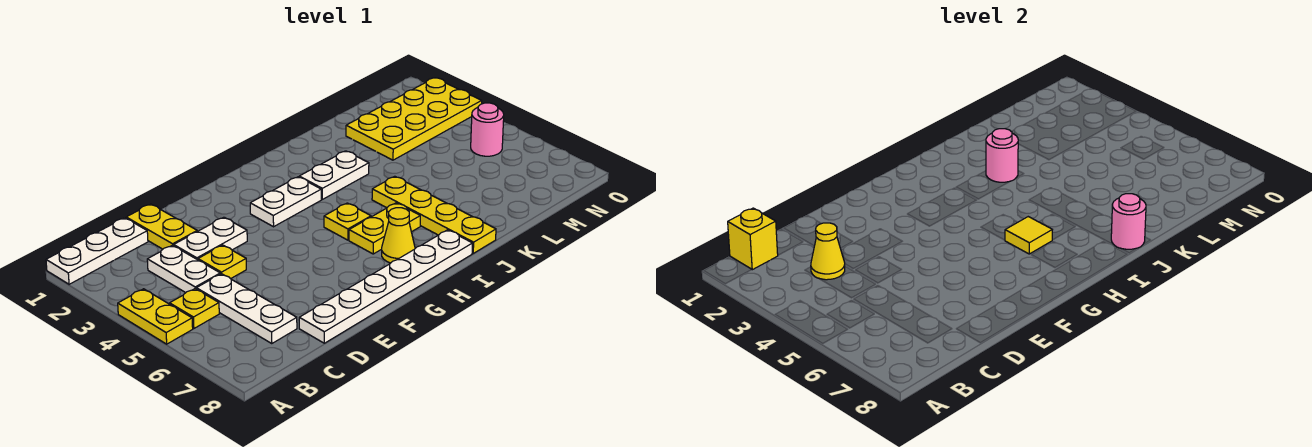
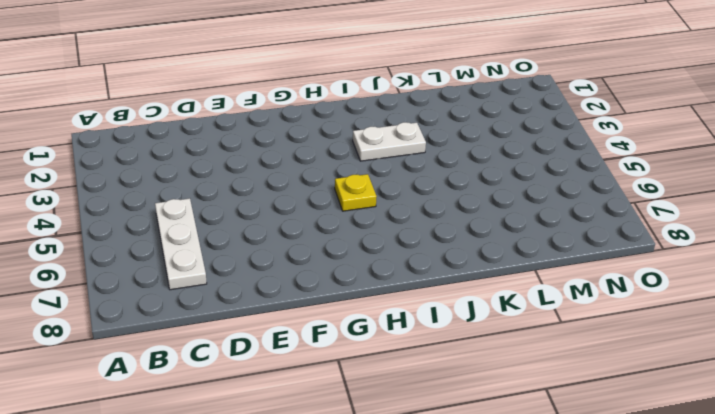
none -> white 1x3 plate [46,218,148,284]
none -> yellow 1x2 plate [118,289,193,344]
none -> yellow 1x1 plate [170,289,219,329]

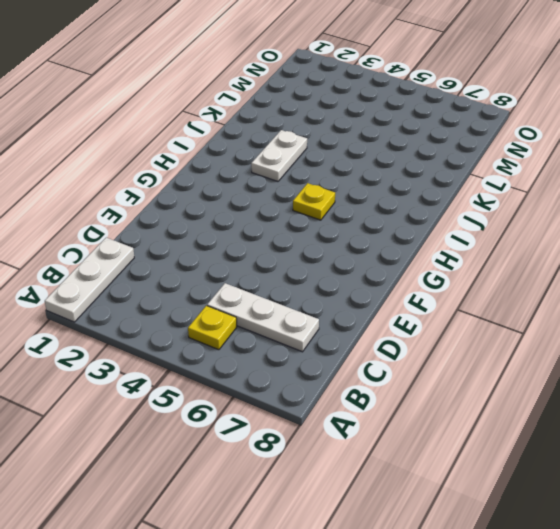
none -> yellow 1x2 plate [118,289,193,344]
none -> white 1x2 plate [147,245,220,293]
none -> yellow 1x2 plate [126,204,197,249]

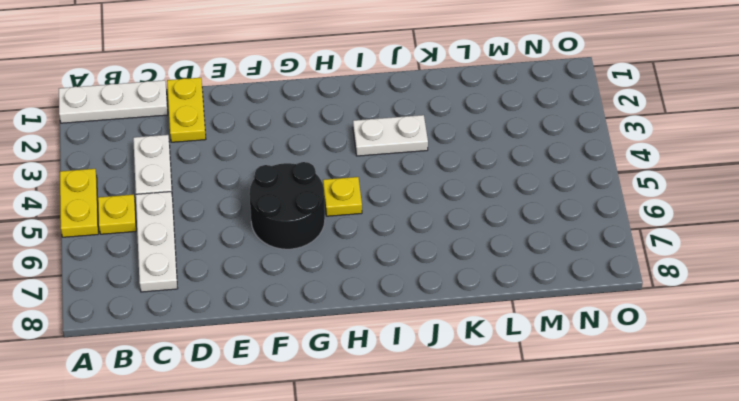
black 2x2 round brick [249,162,325,249] -> none
none -> white 1x2 plate [174,217,247,260]
none -> yellow 1x1 plate [198,245,246,279]
none -> white 1x6 plate [299,230,473,343]

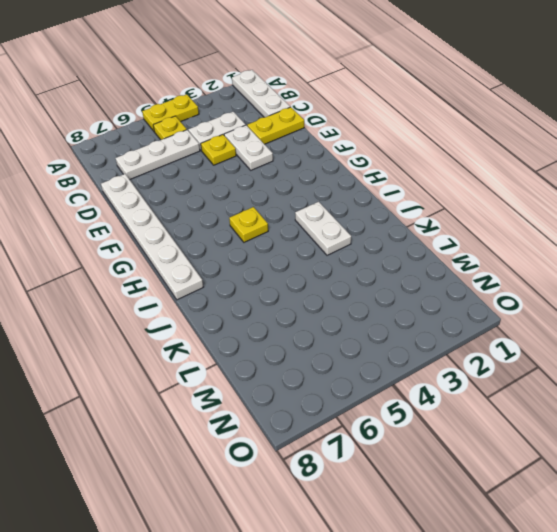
none -> white 1x2 plate [250,177,321,227]
none -> yellow 1x2 plate [349,203,420,254]
none -> yellow 1x1 cone [382,208,415,263]

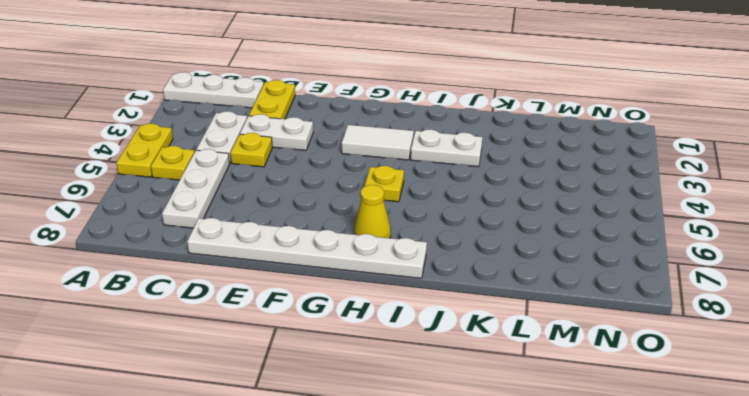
white 1x2 tile [342,125,414,160] -> white 1x2 plate [250,177,321,227]
none -> yellow 1x2 plate [349,203,420,254]
none -> yellow 1x4 plate [372,176,496,253]
none -> yellow 2x4 plate [346,78,482,160]

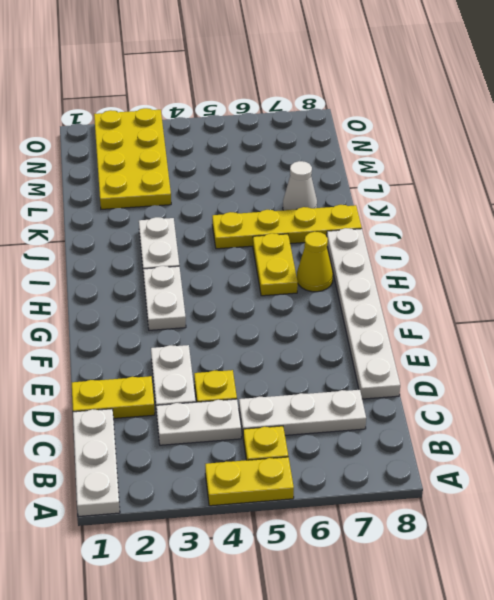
white 1x1 cone [283,161,317,210] -> none
none -> yellow 1x1 plate [324,203,371,240]
none -> pink 1x1 round brick [471,103,504,156]
none -> yellow 1x1 brick [728,208,778,270]

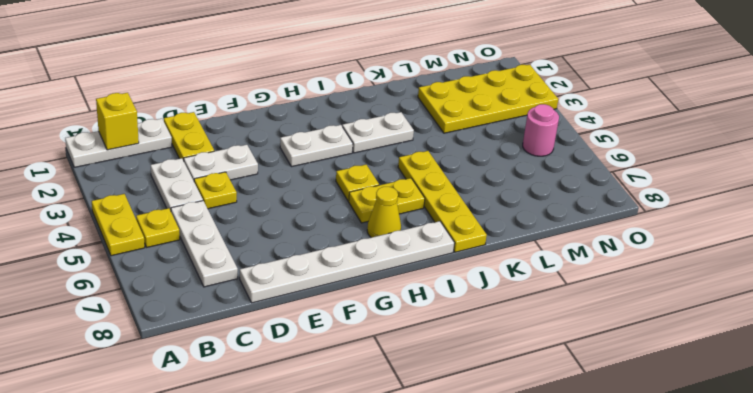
none -> yellow 1x1 cone [811,223,845,280]
none -> yellow 1x1 tile [1005,217,1052,254]
none -> pink 1x1 round brick [986,129,1018,182]

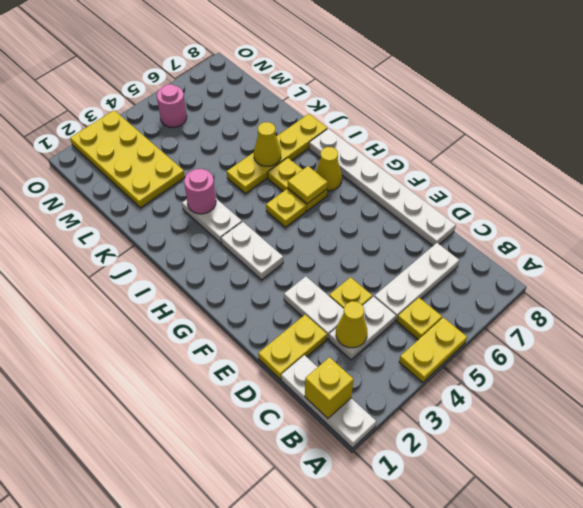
yellow 1x1 cone [254,122,281,166] -> none
none -> pink 1x1 round brick [1111,194,1146,249]

